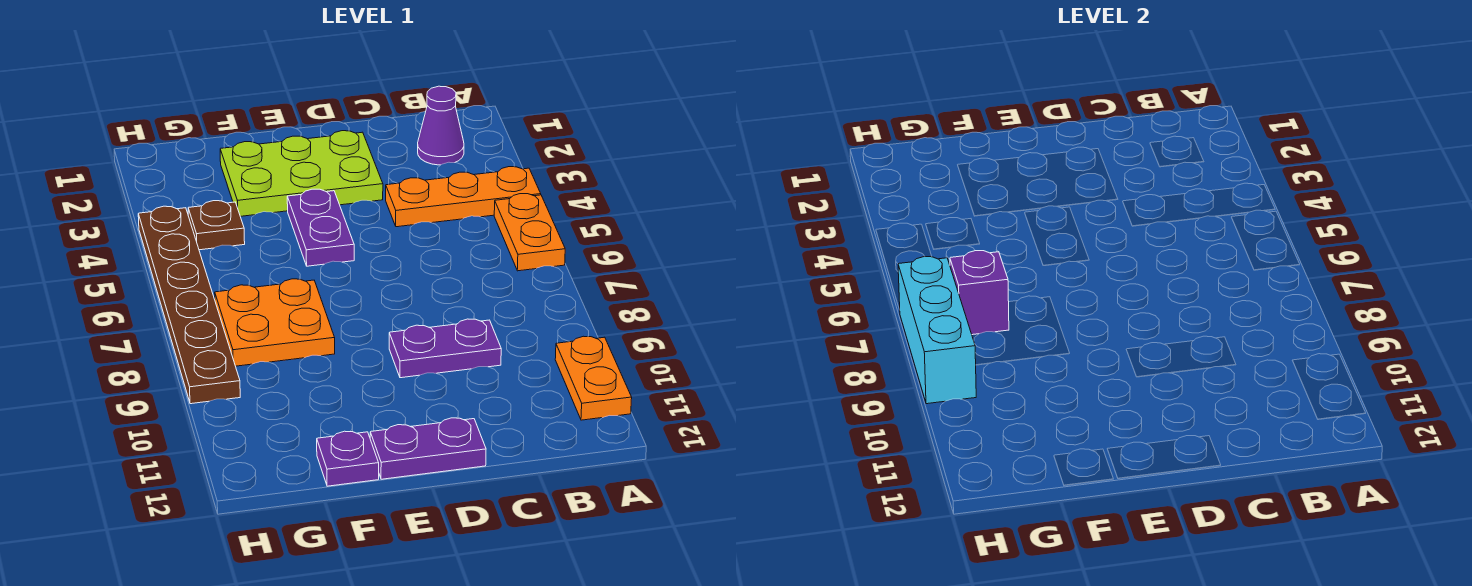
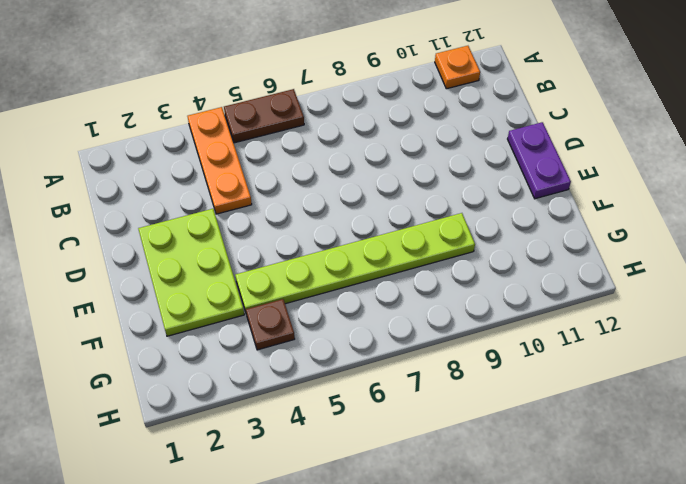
brown 1x2 plate [224,89,304,143] -> orange 1x2 plate [494,194,565,271]
orange 1x1 plate [435,46,480,89] -> orange 1x2 plate [555,336,632,420]
lime 1x6 plate [235,213,475,312] -> orange 2x2 plate [215,279,335,366]
none -> purple 1x1 cone [418,86,464,165]
none -> purple 1x2 plate [389,319,501,378]
none -> purple 1x2 plate [287,189,354,266]

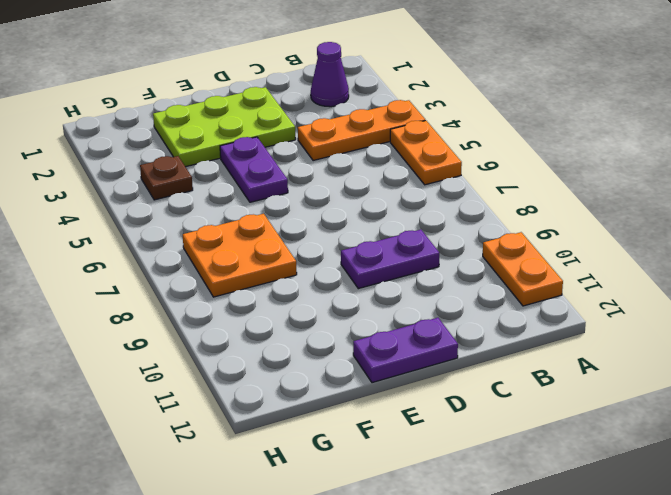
none -> purple 1x1 plate [317,431,379,486]
none -> brown 1x6 plate [138,206,240,404]
none -> purple 1x1 brick [950,251,1009,335]

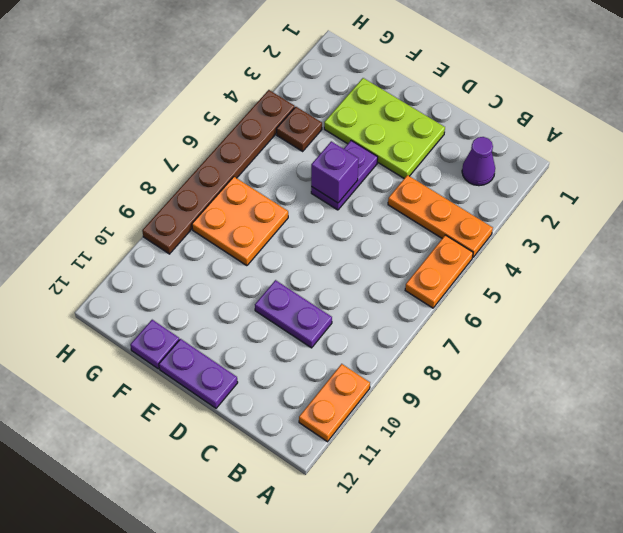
purple 1x1 brick [311,141,359,203] -> purple 1x1 brick moved to [950,251,1009,335]
none -> cyan 1x3 brick [898,257,976,404]

